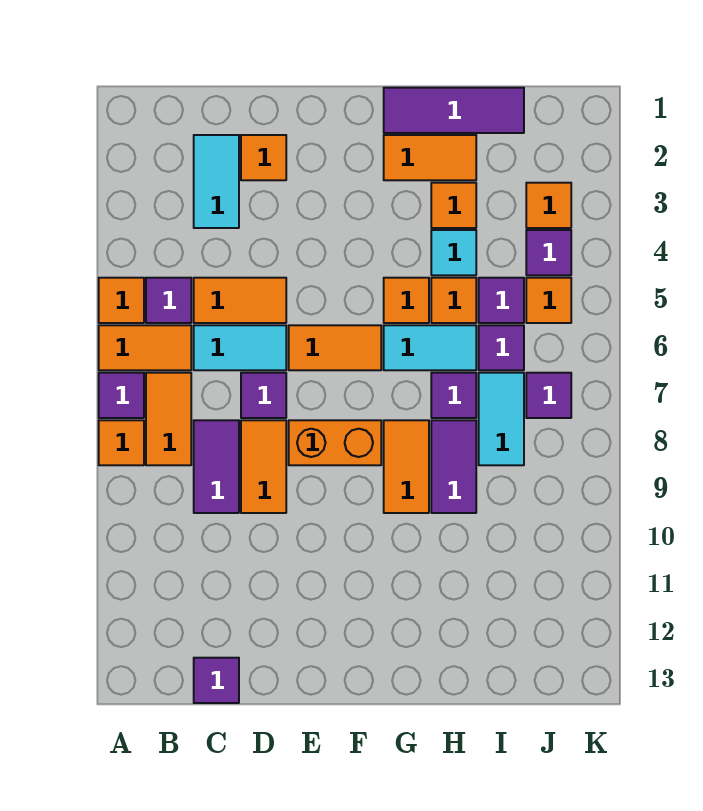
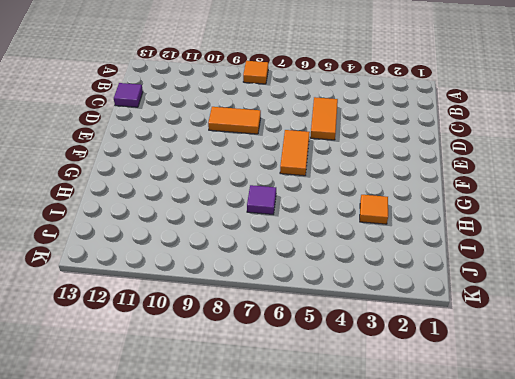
none -> orange 1x1 tile [99,278,144,323]
none -> orange 1x2 tile [99,325,191,370]
none -> purple 1x1 tile [99,373,144,418]
none -> purple 1x1 tile [146,278,191,323]

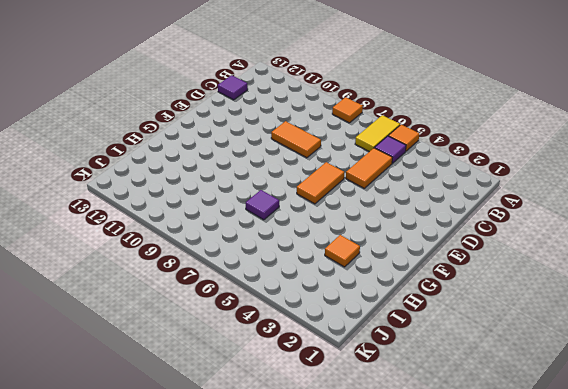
yellow 1x2 tile [355,115,400,152] -> orange 1x2 tile [99,325,191,370]
none -> purple 1x1 tile [99,373,144,418]
none -> orange 1x2 tile [146,373,191,465]
none -> cyan 1x2 tile [194,135,239,228]
none -> cyan 1x2 tile [194,325,286,370]

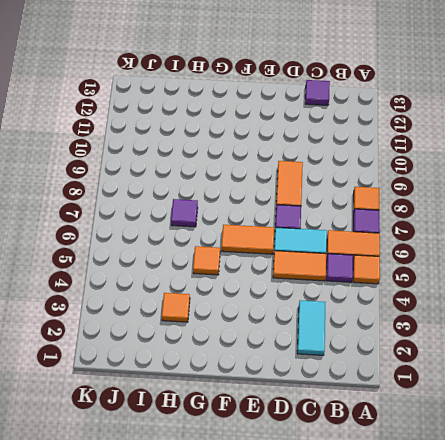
none -> orange 1x2 tile [146,373,191,465]
none -> purple 1x2 tile [194,420,239,513]
none -> orange 1x1 tile [241,135,286,180]
none -> orange 1x2 brick [289,420,381,465]

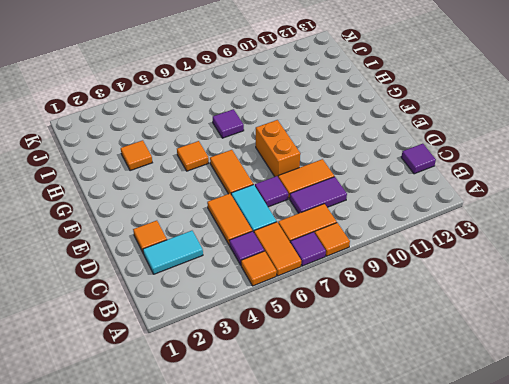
none -> purple 1x3 tile [384,88,524,133]
none -> orange 1x2 tile [384,135,476,180]
none -> cyan 1x2 tile [384,325,476,370]
none -> orange 1x2 tile [384,420,429,513]

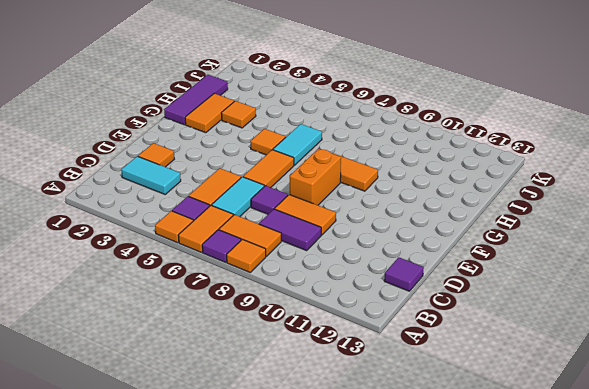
none -> cyan 1x1 tile [431,230,476,275]
none -> orange 1x1 tile [431,278,476,323]
none -> purple 1x1 tile [431,373,476,418]
none -> purple 1x2 tile [431,420,476,513]

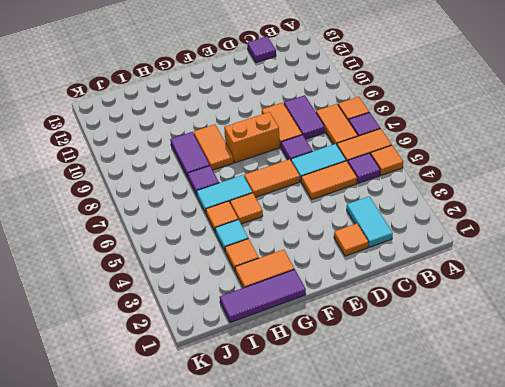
none -> purple 1x1 tile [479,278,524,323]
none -> purple 1x1 tile [479,325,524,370]
none -> cyan 1x2 tile [479,373,524,465]
none -> orange 1x1 tile [526,183,571,228]

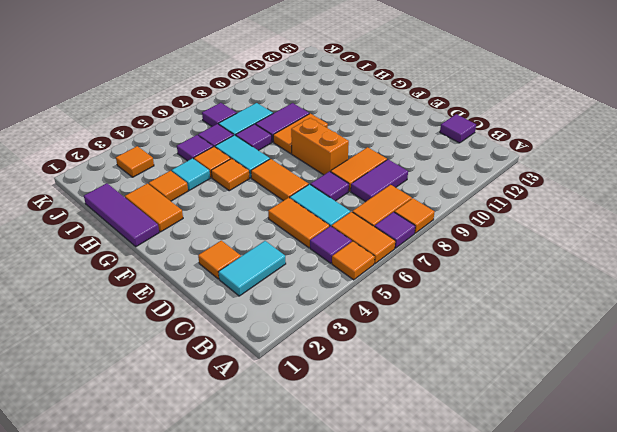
none -> purple 1x1 tile [526,230,571,275]
none -> orange 1x1 tile [526,278,571,323]

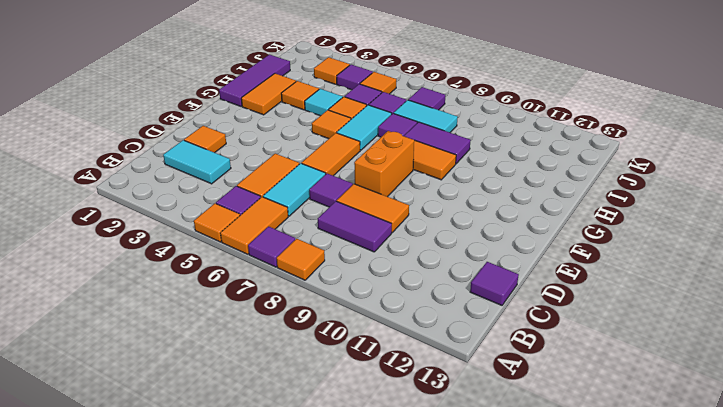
none -> orange 1x2 tile [146,373,191,465]

